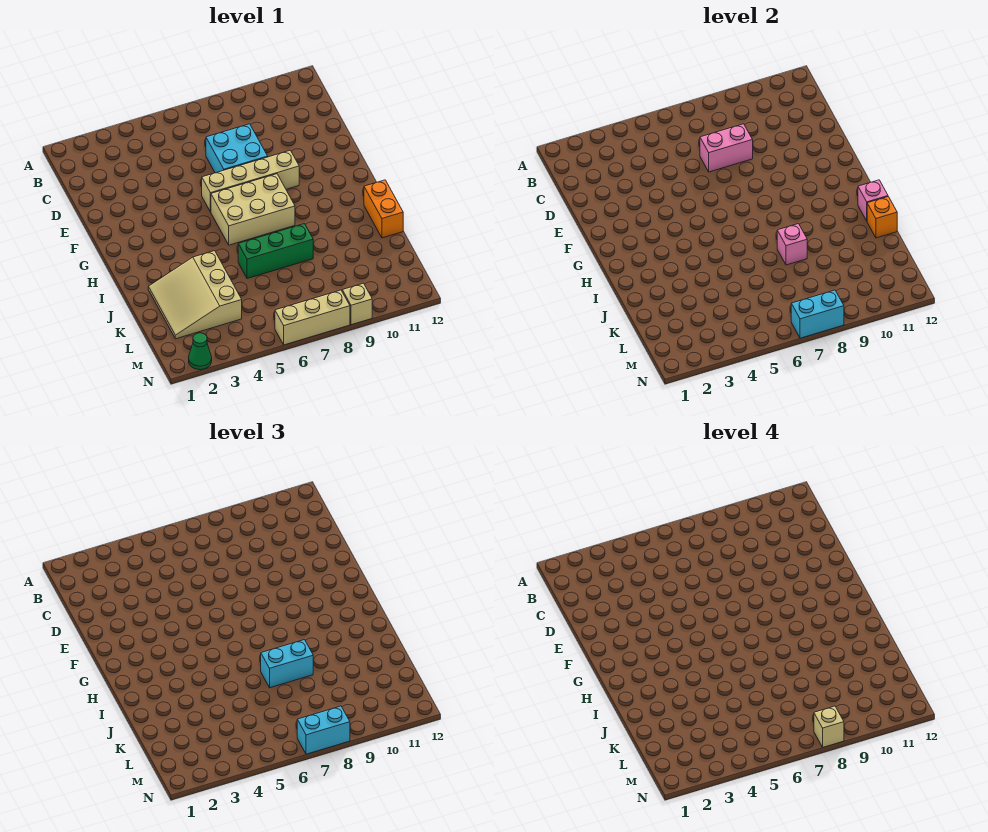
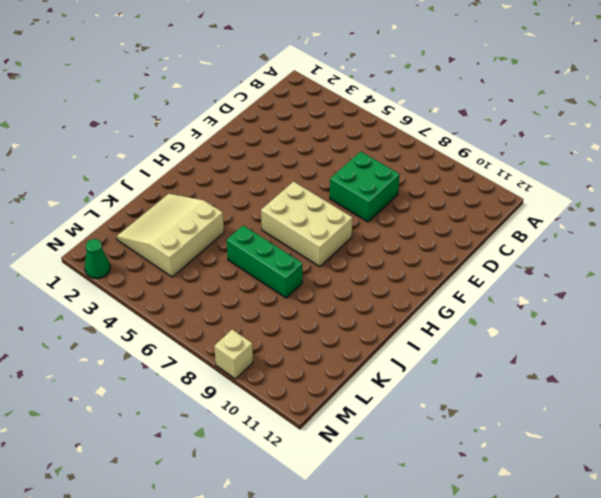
green 2x2 brick [330,152,400,222] -> cyan 2x2 brick [206,124,268,173]
none -> tan 1x4 brick [202,150,299,212]
none -> orange 1x2 brick [364,180,403,238]
none -> tan 1x3 brick [275,290,350,345]

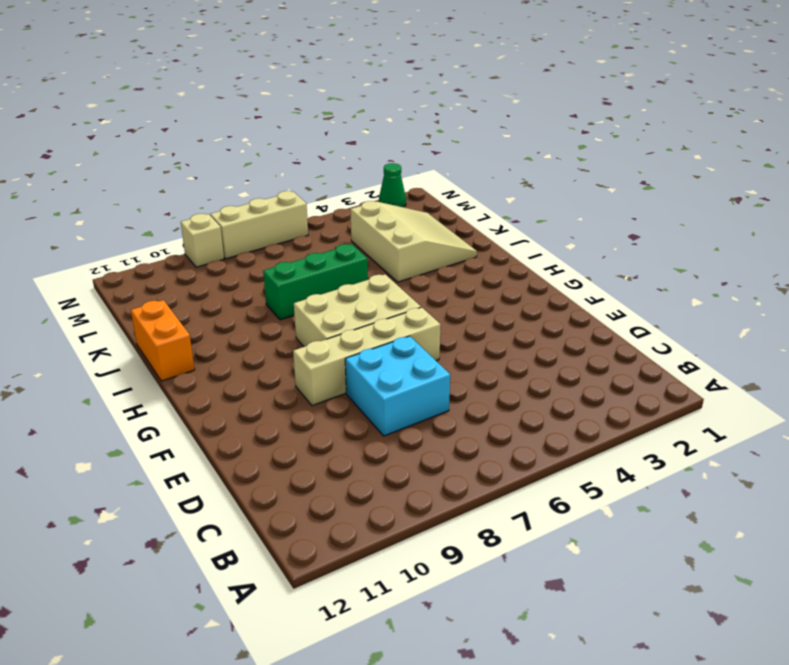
none -> pink 1x2 brick [700,124,753,172]
none -> pink 1x1 brick [858,180,888,221]
none -> pink 1x1 brick [777,224,807,265]

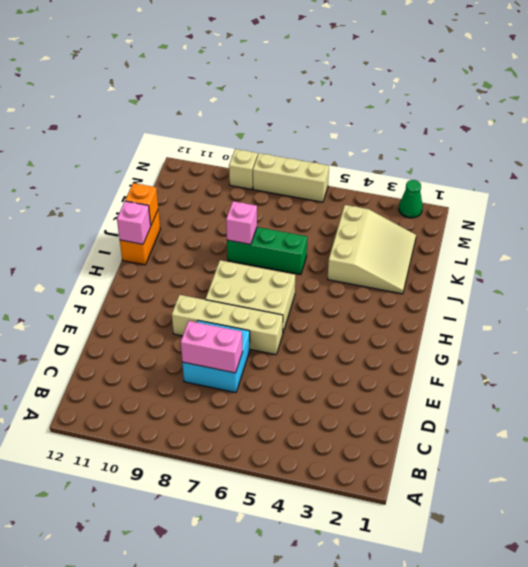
none -> cyan 1x2 brick [791,290,844,338]
none -> cyan 1x2 brick [261,640,313,688]
none -> cyan 1x2 brick [297,706,350,754]

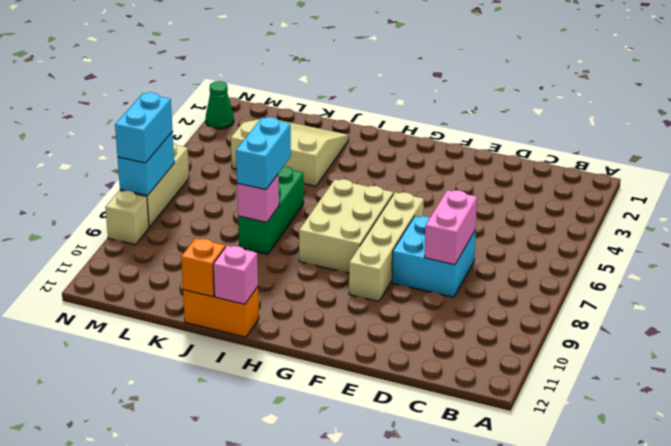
none -> tan 1x1 brick [814,706,844,747]

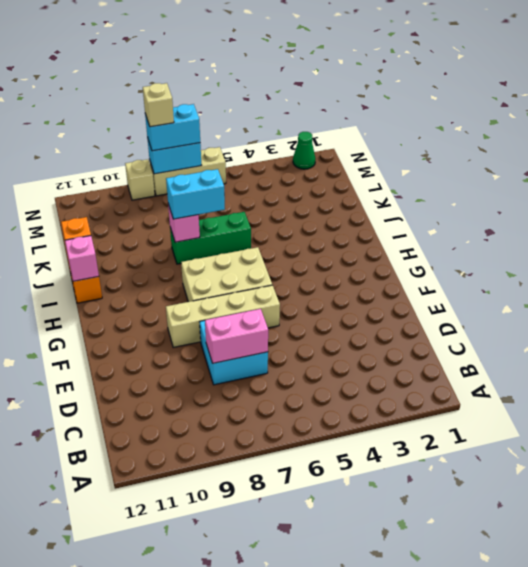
none -> tan 3x3 slope [148,251,242,339]

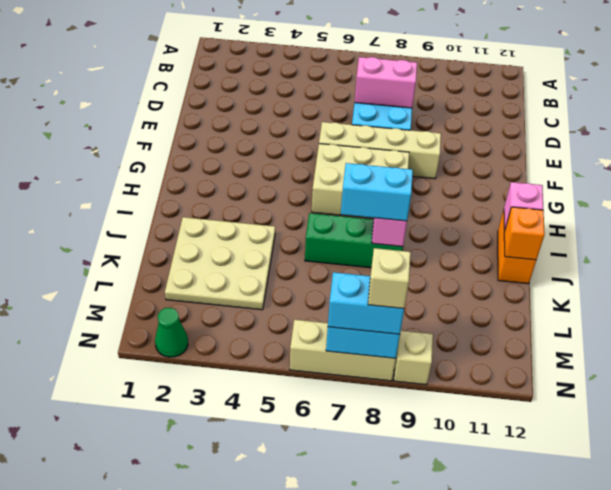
tan 3x3 plate [165,217,275,310] -> tan 3x3 slope [148,251,242,339]

